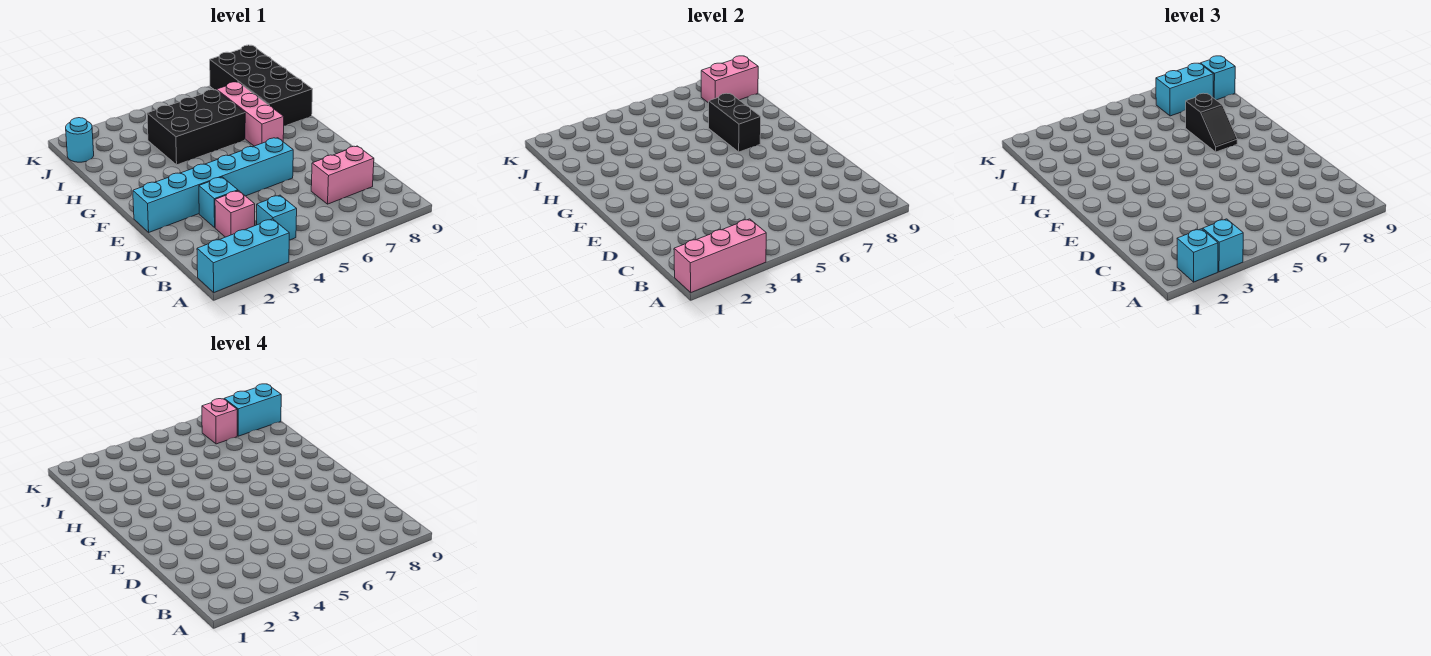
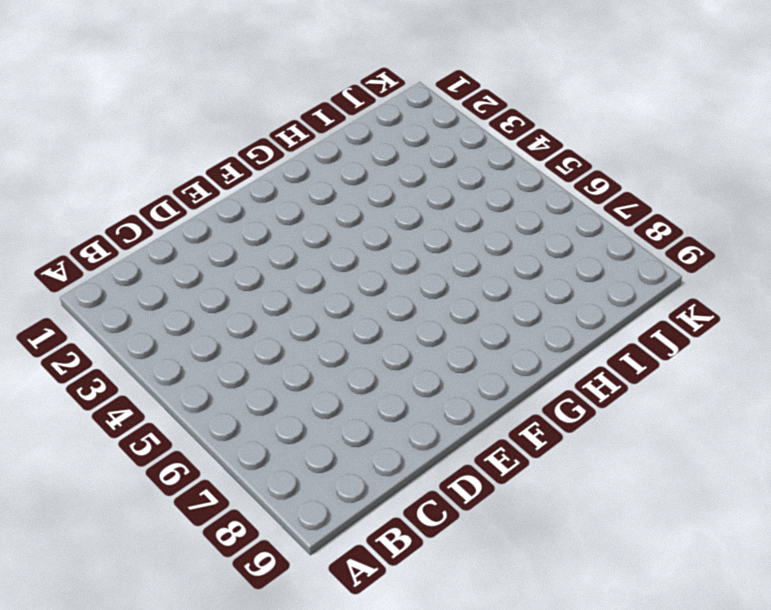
none -> cyan 1x3 brick [197,219,289,292]
none -> cyan 1x1 brick [257,195,297,240]
none -> pink 1x1 brick [215,191,255,237]

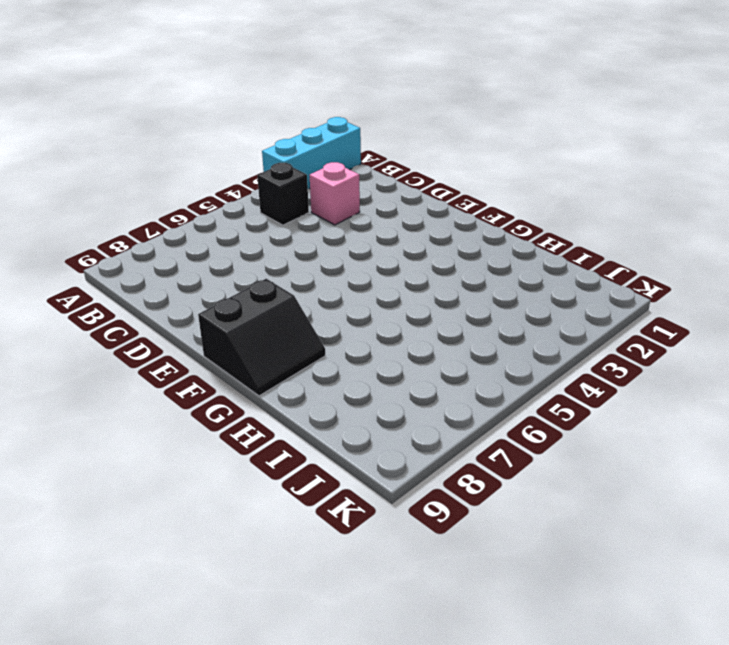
black 1x1 brick [257,163,309,225] -> cyan 1x1 brick [257,195,297,240]
black 2x2 slope [198,279,325,396] -> none
none -> pink 1x2 brick [311,146,374,204]
none -> cyan 1x1 brick [199,177,238,227]
none -> cyan 1x6 brick [133,138,293,232]

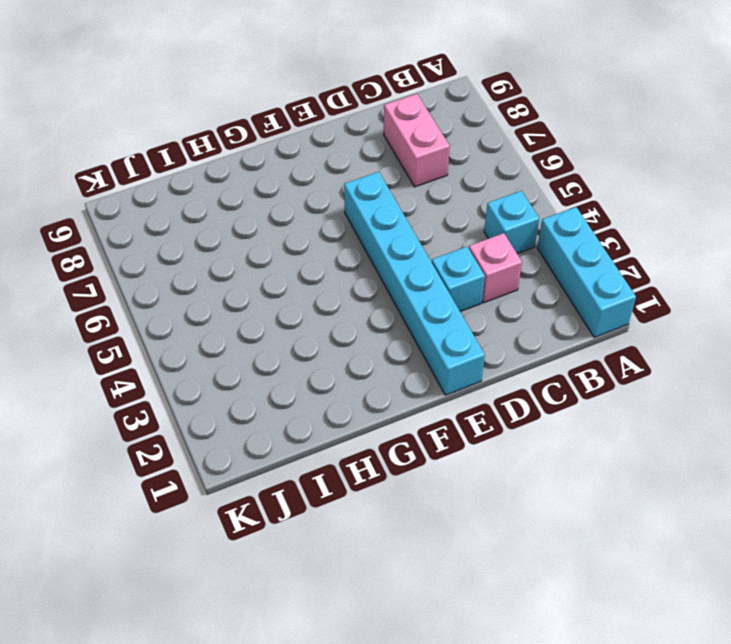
none -> pink 1x3 brick [217,82,284,146]
none -> black 2x3 brick [147,90,245,165]
none -> black 2x4 brick [210,45,313,126]

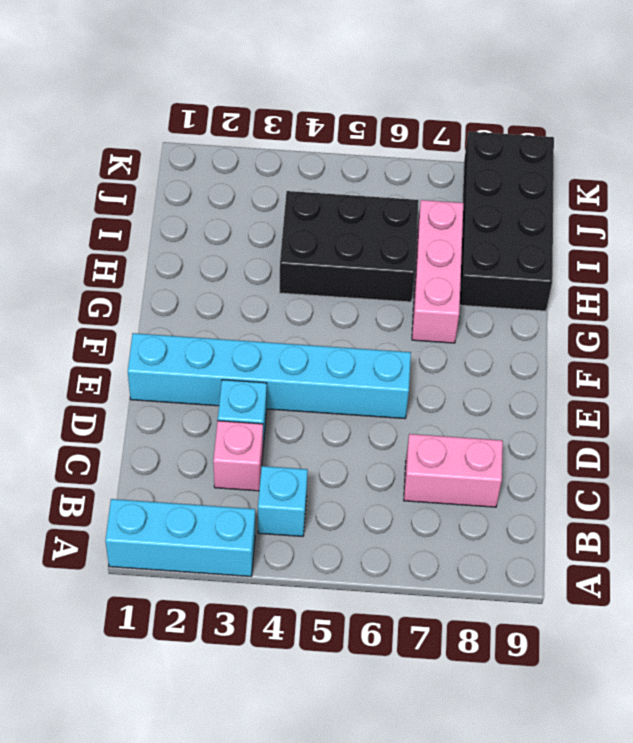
none -> cyan 1x1 round brick [66,118,94,162]
none -> pink 1x3 brick [674,219,766,292]
none -> black 1x2 brick [709,93,761,152]

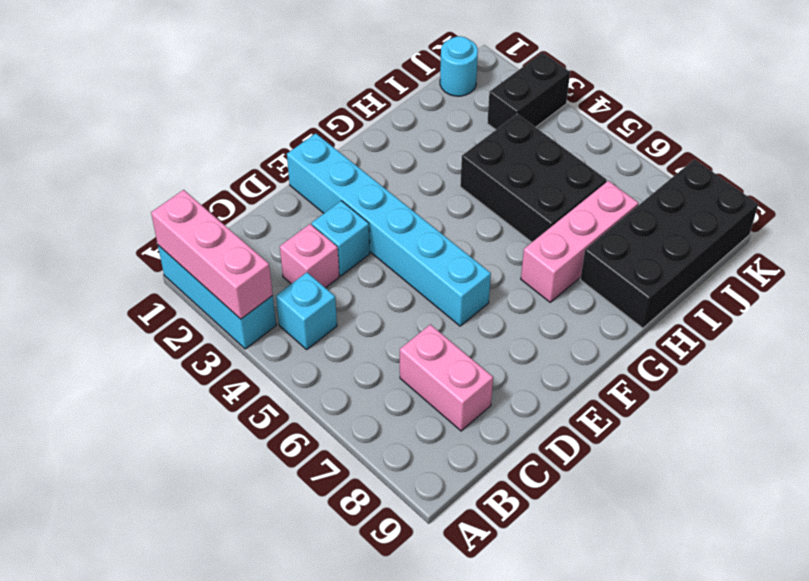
black 1x2 brick [487,53,570,130] -> black 1x2 brick moved to [709,93,761,152]
none -> pink 1x2 brick [701,56,758,103]
none -> cyan 1x1 brick [1177,229,1218,282]
none -> cyan 1x1 brick [1203,219,1243,272]

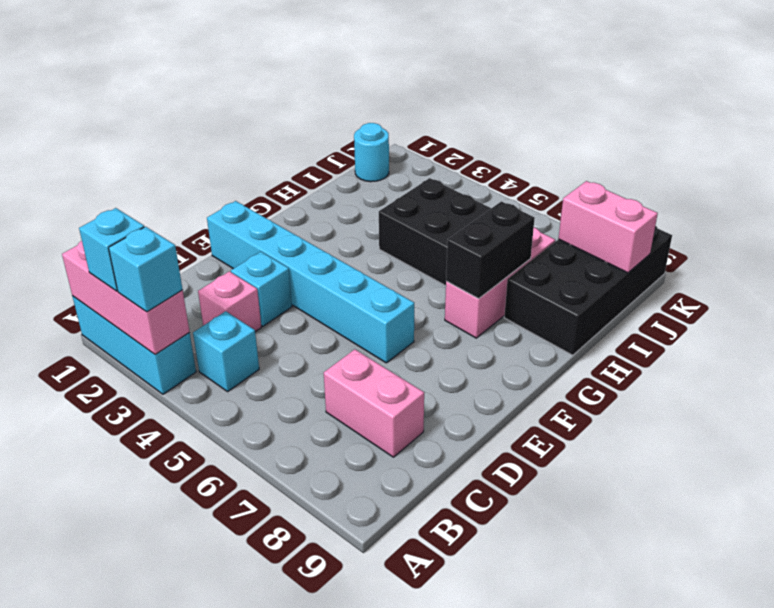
none -> black 1x2 slope [1186,93,1237,152]
none -> cyan 1x2 brick [1156,63,1213,116]
none -> cyan 1x1 brick [1200,56,1235,100]

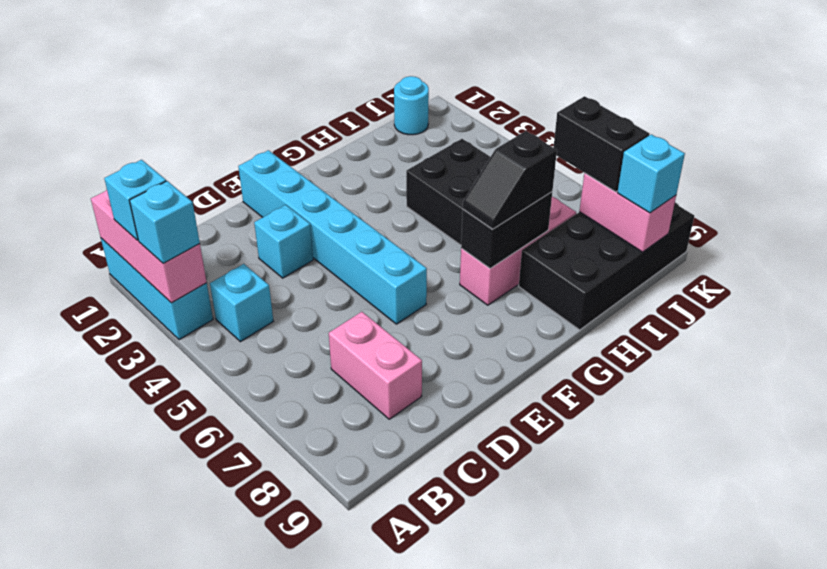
black 1x2 brick [553,96,649,192] -> cyan 1x2 brick [1156,63,1213,116]
none -> pink 1x1 brick [215,191,255,237]
none -> pink 1x1 brick [202,399,237,444]
none -> cyan 1x2 brick [224,384,281,436]

